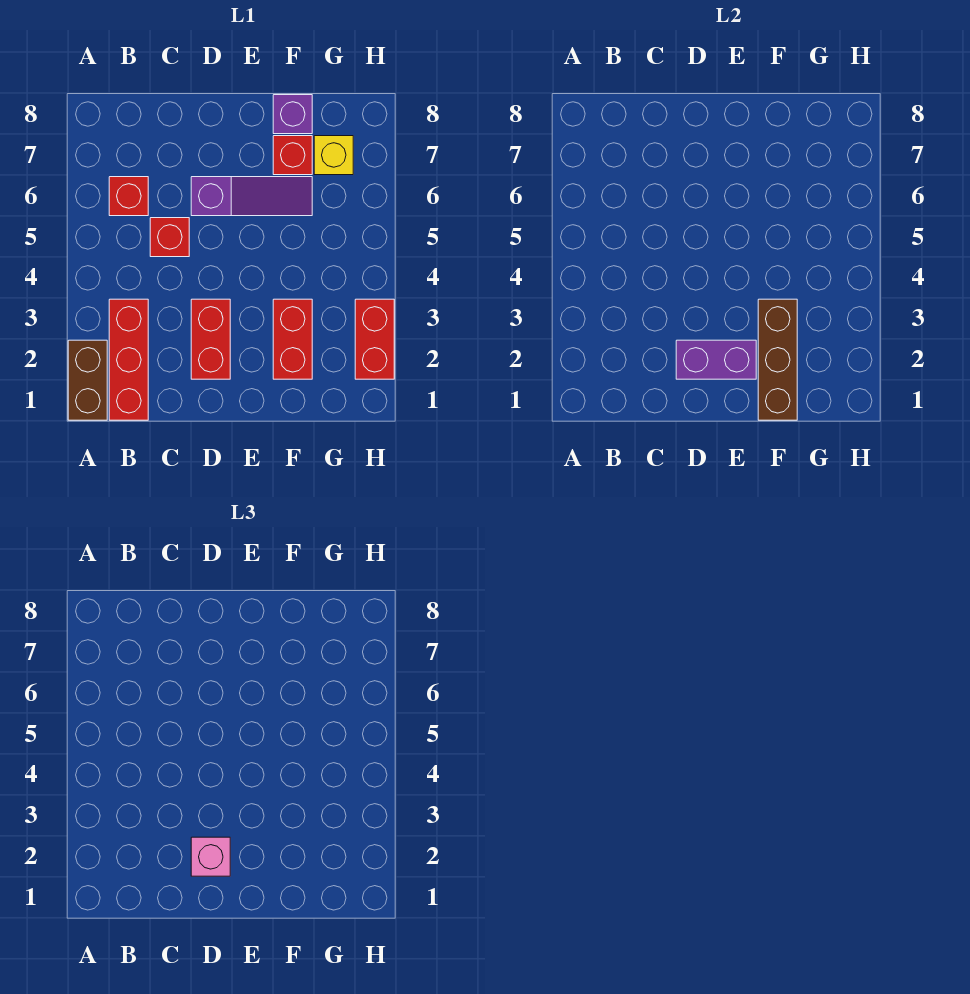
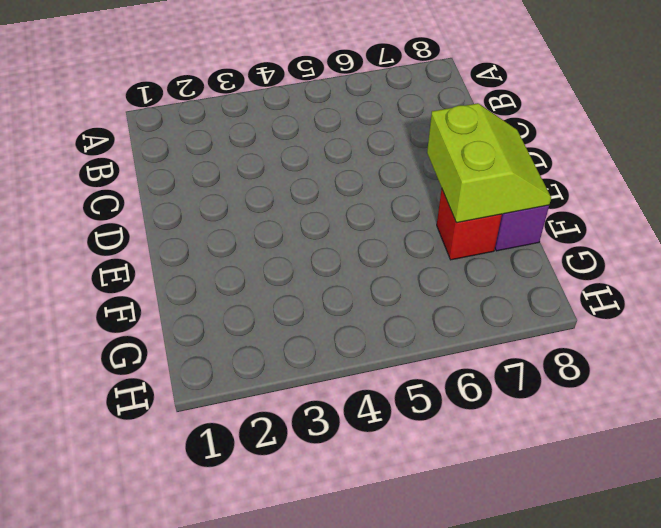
lime 2x2 slope [427,103,551,223] -> none
none -> brown 1x2 brick [68,340,107,420]
none -> red 1x3 brick [109,299,148,420]
none -> red 1x1 brick [109,177,148,216]

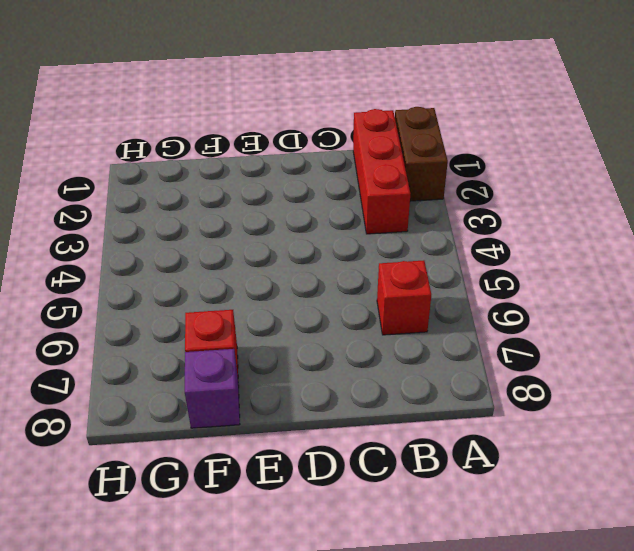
none -> red 1x1 brick [150,218,189,257]
none -> red 1x2 brick [191,299,230,379]
none -> purple 1x3 slope [191,177,312,216]

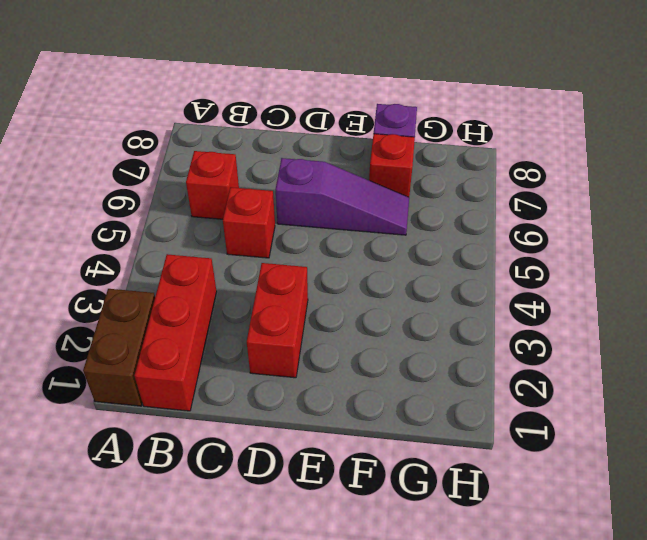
none -> red 1x2 brick [273,299,312,379]
none -> yellow 1x1 brick [314,136,353,175]
none -> red 1x2 brick [355,299,394,379]

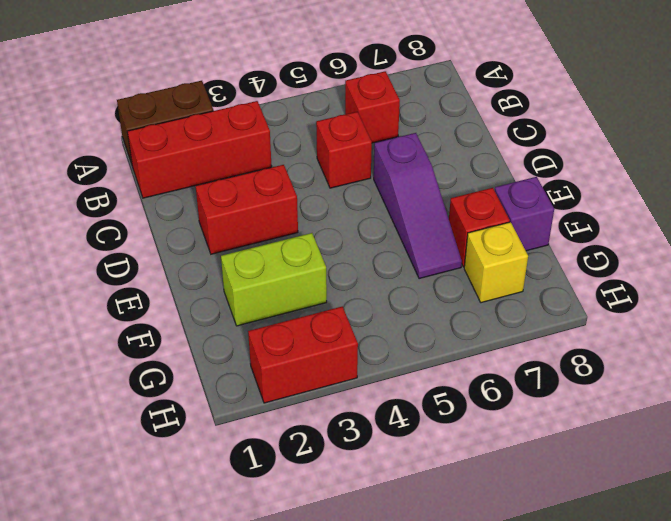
lime 1x2 brick [221,233,327,326] -> red 1x2 brick [273,299,312,379]
none -> purple 1x2 brick [676,340,756,379]
none -> brown 1x3 brick [758,299,797,420]
none -> pink 1x1 brick [191,837,230,876]

